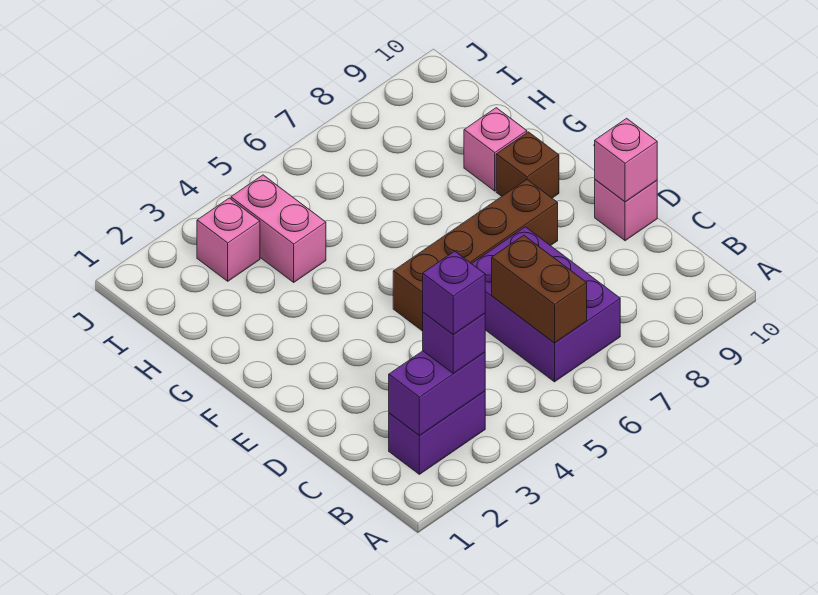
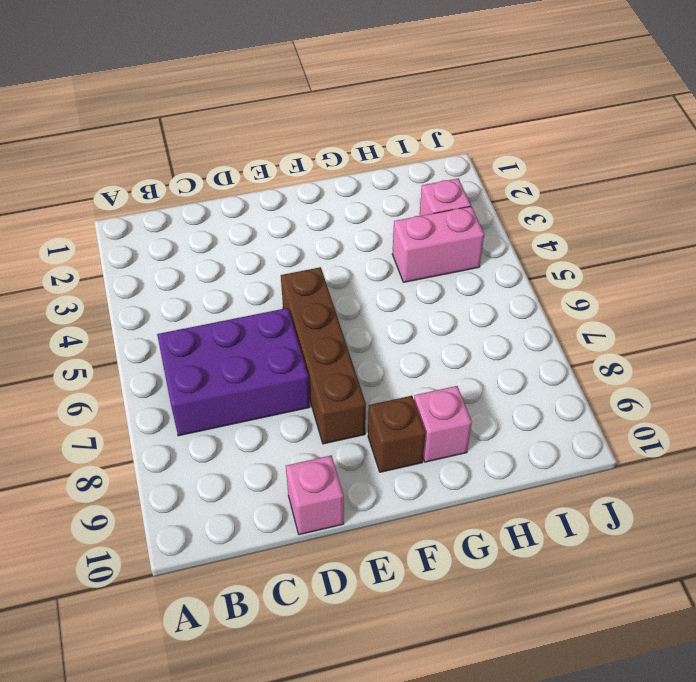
none -> purple 1x2 brick [389,391,485,474]
none -> purple 1x2 brick [389,351,485,436]
none -> brown 1x2 brick [492,235,587,343]

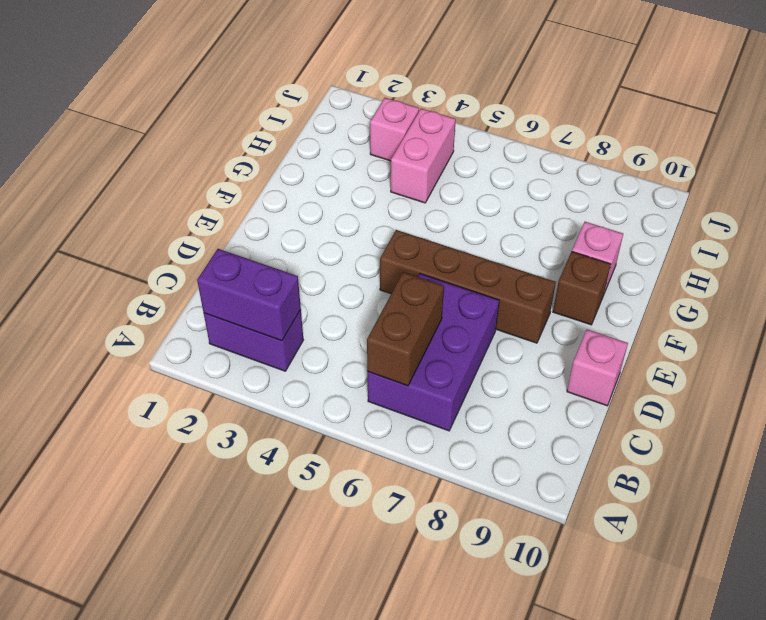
none -> pink 1x1 brick [595,118,657,202]
none -> purple 1x1 brick [423,312,485,373]
none -> purple 1x1 brick [423,251,485,335]

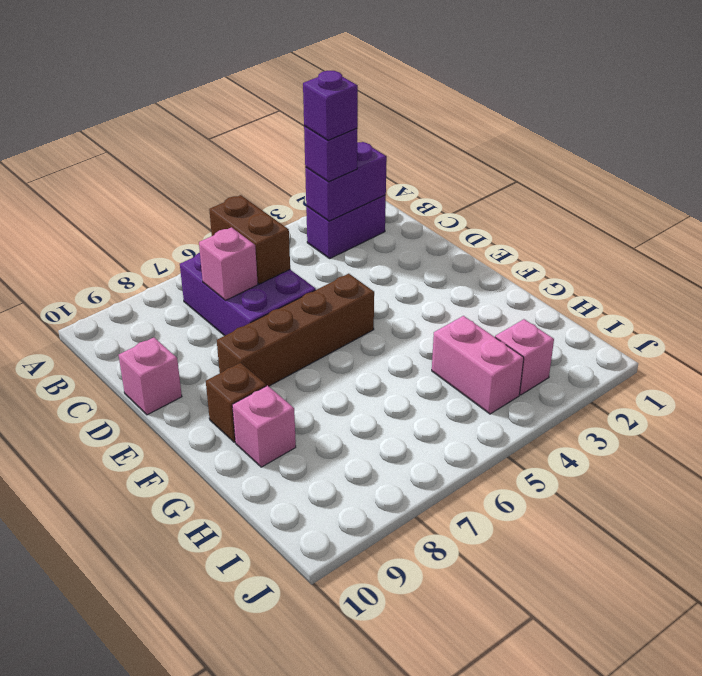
pink 1x1 brick [199,227,258,300] -> pink 1x1 brick moved to [595,118,657,202]

